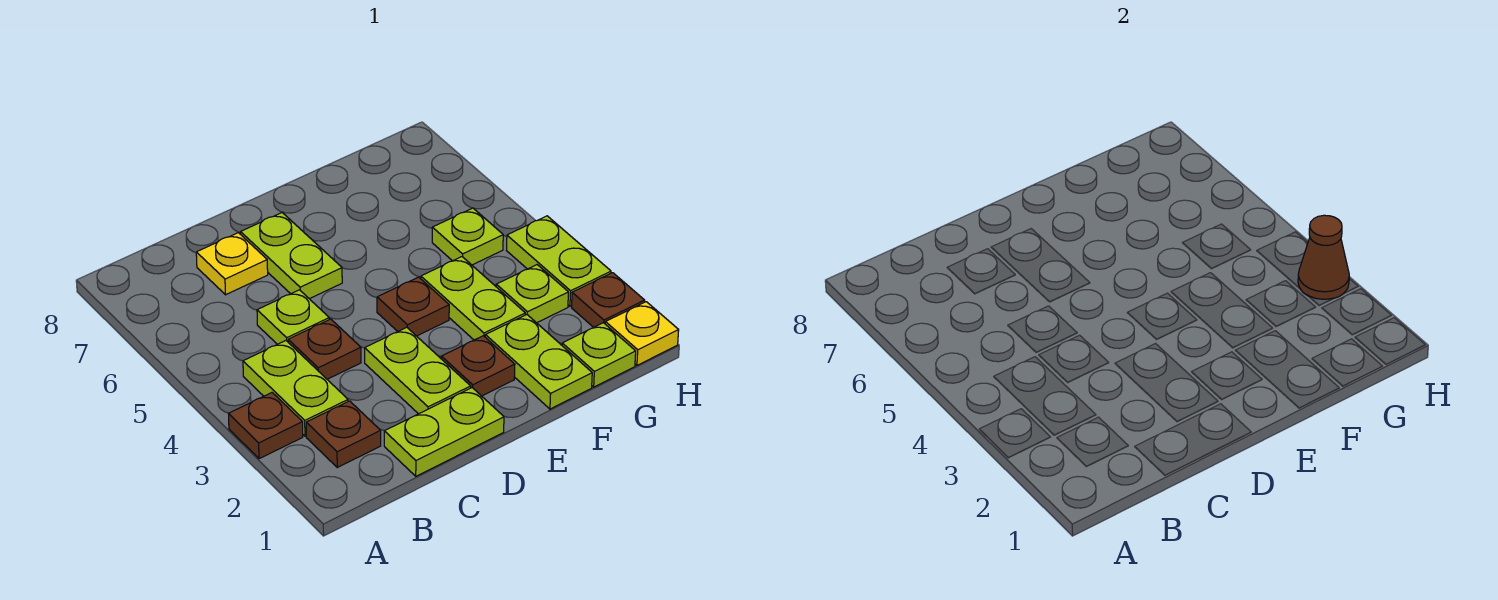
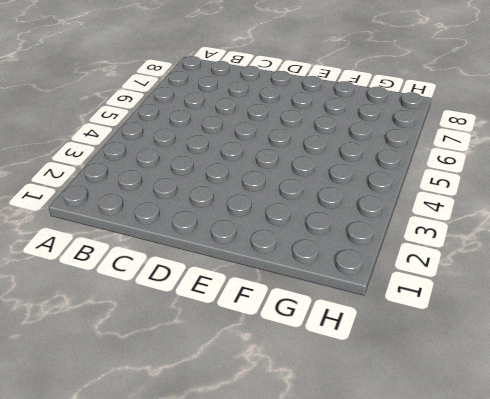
none -> brown 1x1 plate [229,393,303,459]
none -> brown 1x1 plate [306,401,381,467]
none -> lime 1x2 plate [243,341,348,436]

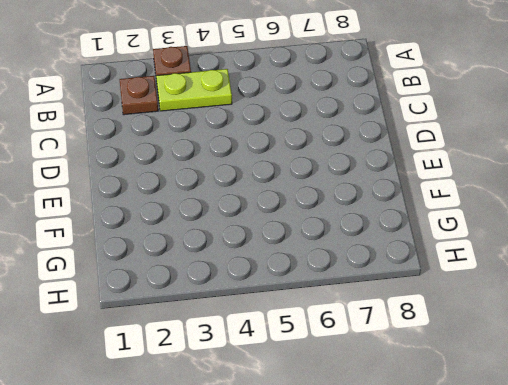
none -> lime 1x2 plate [384,388,504,476]
none -> brown 1x1 plate [288,319,361,379]
none -> lime 1x1 plate [257,290,329,344]

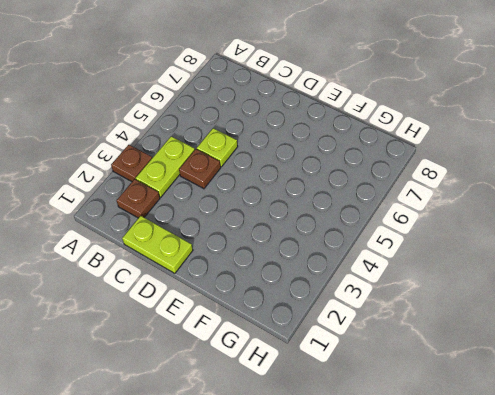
none -> yellow 1x1 plate [196,233,268,295]
none -> lime 1x2 plate [365,327,471,414]
none -> lime 1x2 plate [241,213,342,299]

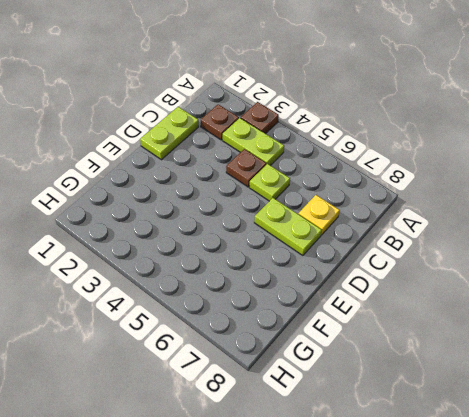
none -> lime 1x2 plate [365,327,471,414]
none -> brown 1x1 plate [441,336,515,396]
none -> brown 1x1 plate [377,277,449,336]

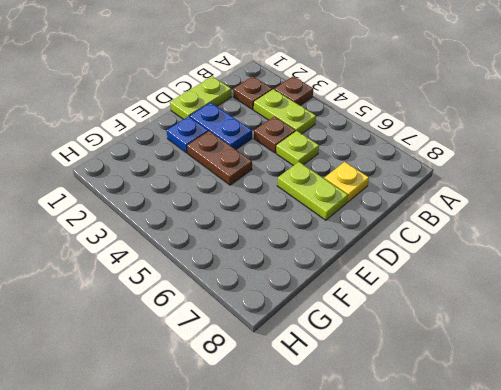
blue 1x2 plate [190,103,252,149] -> lime 1x2 plate [365,327,471,414]
blue 1x1 plate [167,116,208,153] -> brown 1x1 plate [441,336,515,396]
brown 1x2 plate [187,131,252,185] -> brown 1x1 plate [377,277,449,336]
none -> lime 1x2 plate [485,315,592,409]
none -> lime 1x2 plate [421,257,525,340]
none -> lime 1x1 plate [562,323,636,387]

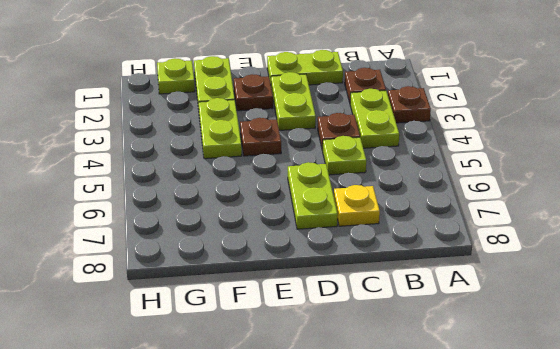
none -> lime 1x1 plate [496,265,568,323]
none -> lime 1x1 plate [432,208,503,265]
none -> yellow 1x1 plate [605,302,679,365]

